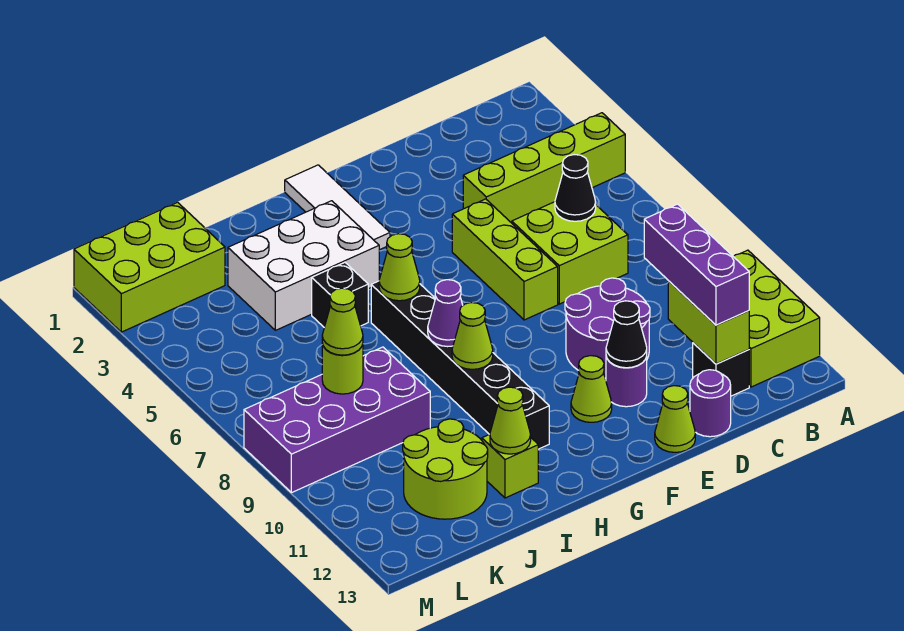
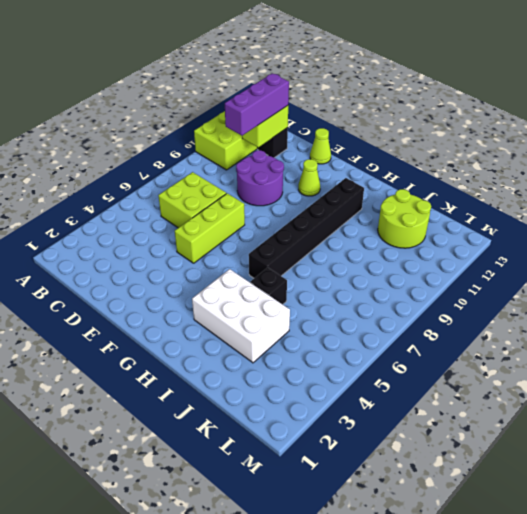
none -> lime 1x4 brick [463,113,625,223]
none -> purple 1x1 round brick [690,370,731,437]
none -> purple 1x1 round brick [606,356,647,407]

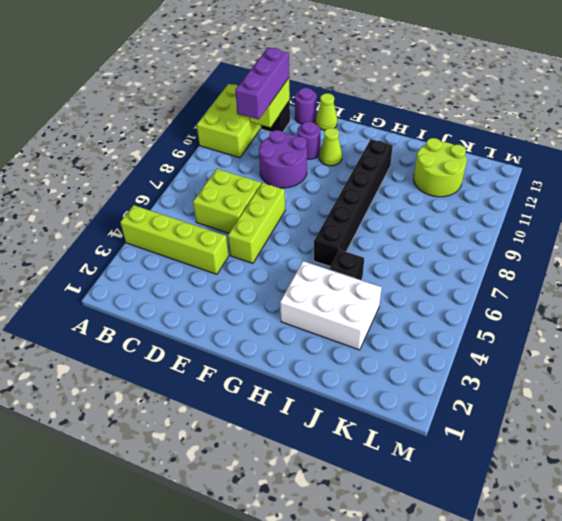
none -> white 1x3 tile [285,165,390,250]
none -> lime 1x1 brick [482,434,538,498]
none -> purple 2x4 brick [244,347,430,493]

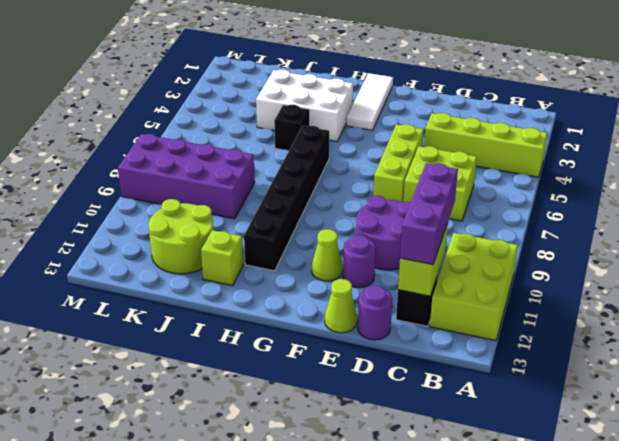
none -> lime 2x3 brick [74,202,225,332]
none -> black 1x1 cone [555,155,596,221]
none -> black 1x1 cone [606,301,647,368]

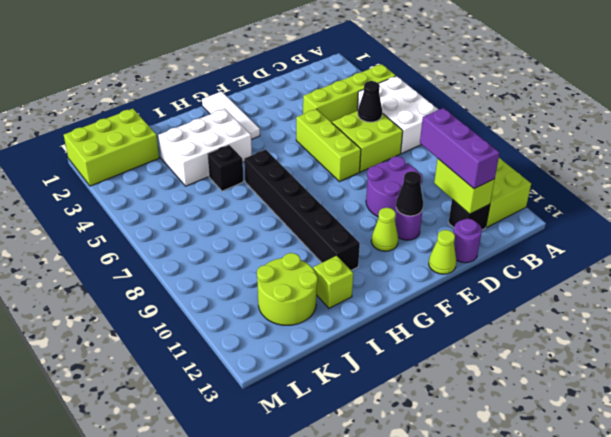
white 2x3 brick [357,76,439,154] -> none
none -> purple 2x4 brick [244,347,430,493]
none -> lime 1x1 cone [379,234,420,301]
none -> purple 1x1 cone [428,280,463,347]

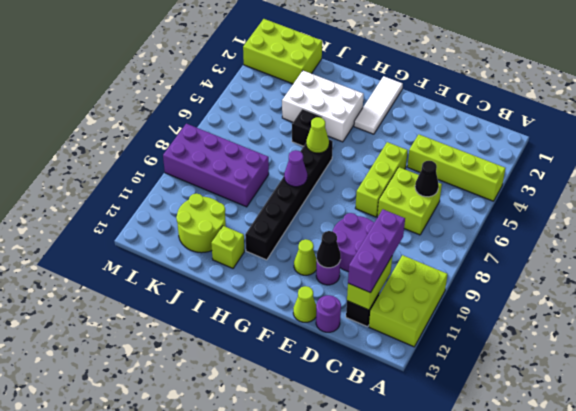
none -> lime 1x1 cone [452,303,493,369]
none -> lime 1x1 cone [490,387,531,454]
none -> lime 1x1 round brick [322,343,363,394]

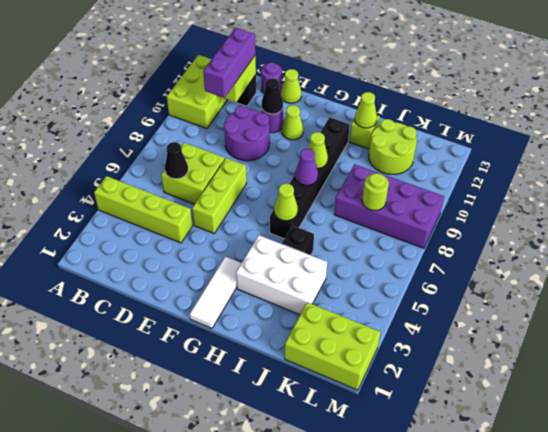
none -> lime 1x1 cone [322,288,363,355]

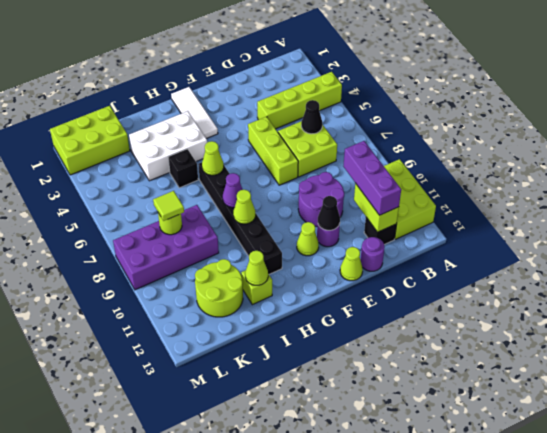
lime 1x1 tile [153,191,184,221] -> lime 1x1 cone [322,288,363,355]

